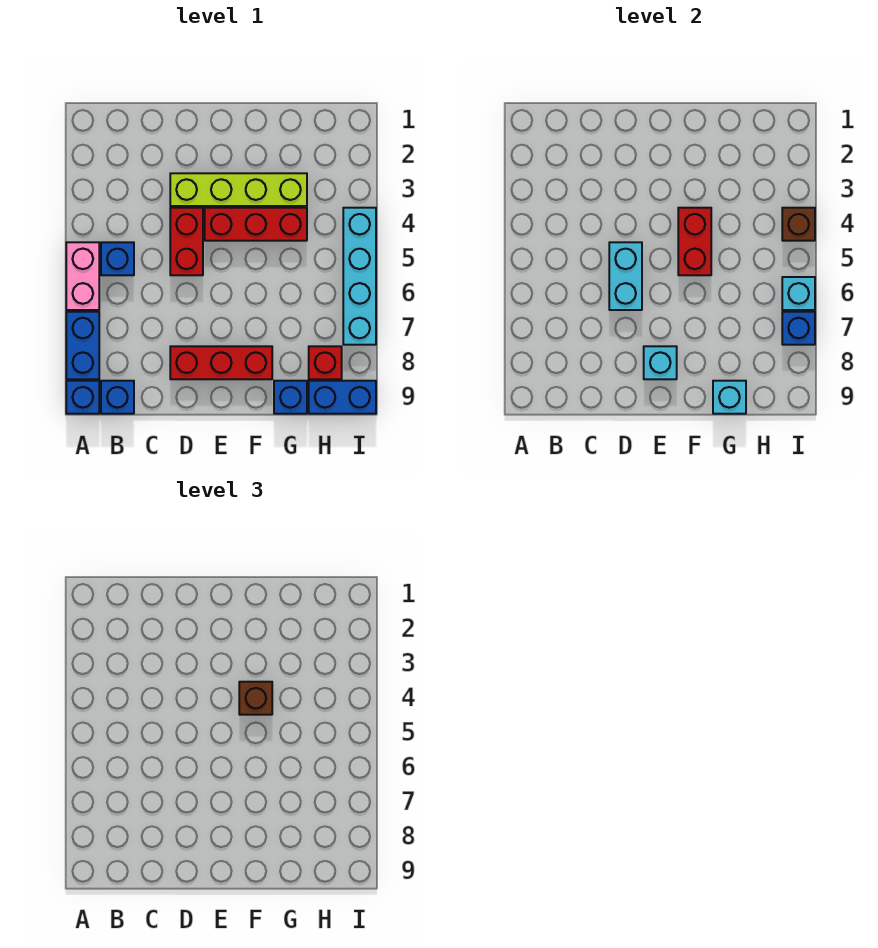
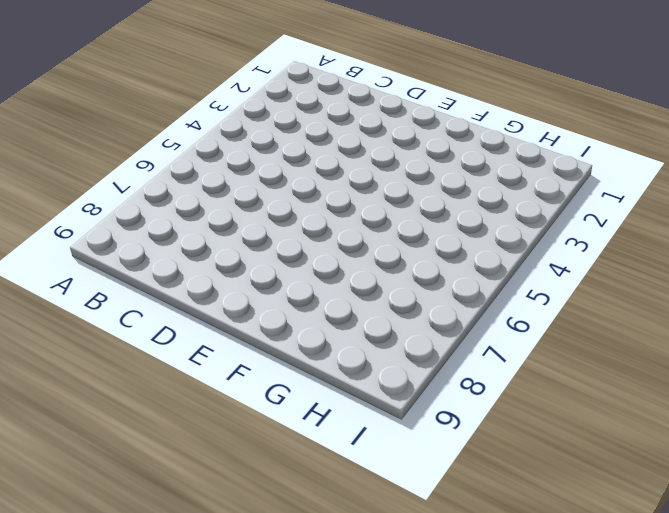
none -> pink 1x2 brick [66,242,99,310]
none -> blue 1x2 brick [66,312,99,379]
none -> blue 1x1 brick [66,381,99,414]

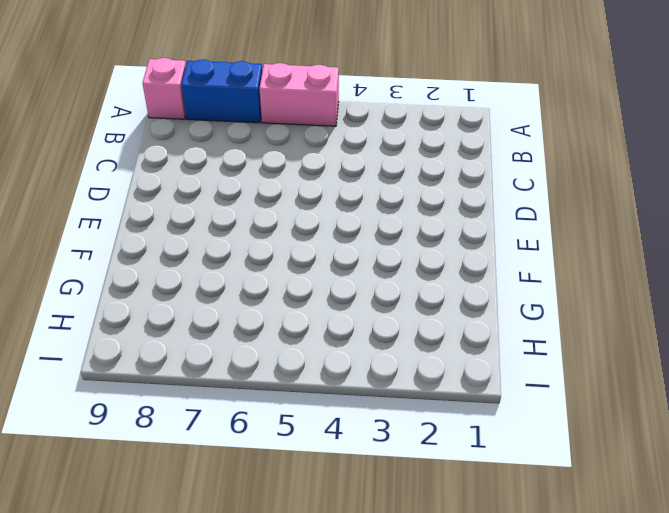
pink 1x1 brick [142,58,186,119] -> blue 1x1 brick [66,381,99,414]
none -> blue 1x1 brick [101,242,134,275]
none -> blue 1x1 brick [101,381,134,414]
none -> lime 1x4 brick [170,173,307,206]

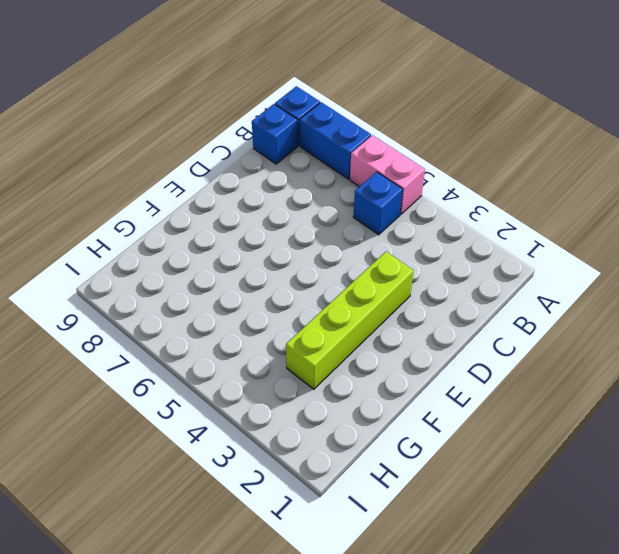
none -> red 1x2 brick [170,208,203,275]
none -> red 1x3 brick [170,346,272,379]
none -> red 1x3 brick [205,208,307,241]

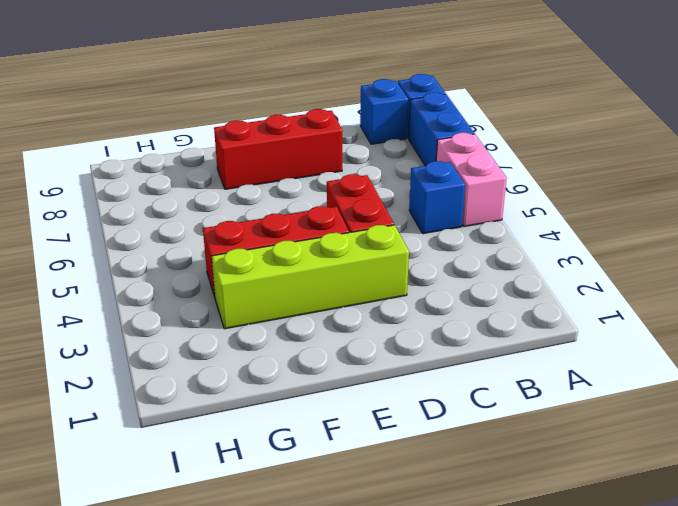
none -> blue 1x1 brick [274,381,307,414]
none -> red 1x1 brick [309,346,342,379]
none -> blue 1x2 brick [309,381,376,414]

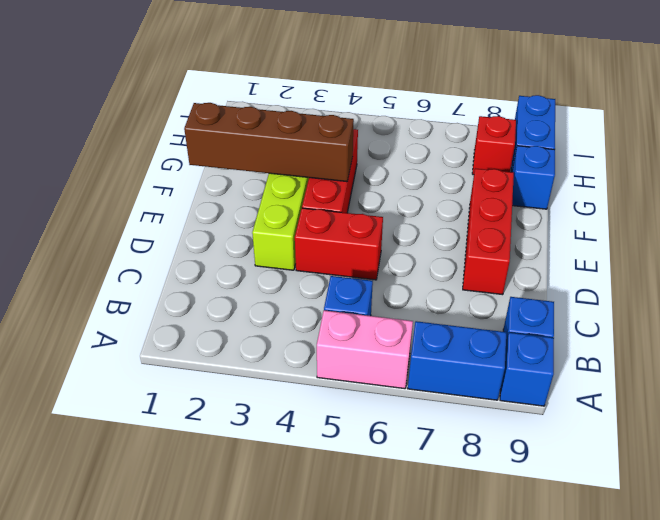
brown 1x4 brick [184,103,354,182] -> red 1x2 brick [678,208,711,275]
none -> cyan 1x4 brick [343,208,376,345]
none -> cyan 1x2 brick [609,242,642,310]
none -> cyan 1x1 brick [644,346,677,379]

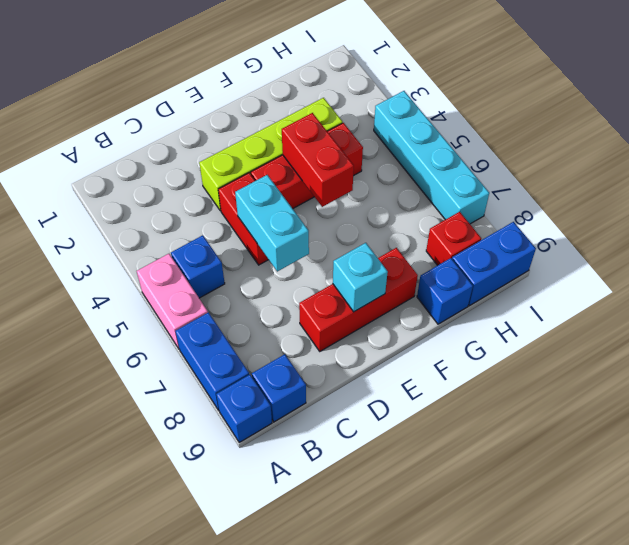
none -> cyan 1x1 brick [713,381,746,414]
none -> brown 1x1 brick [782,208,815,241]
none -> cyan 1x1 brick [782,277,815,310]

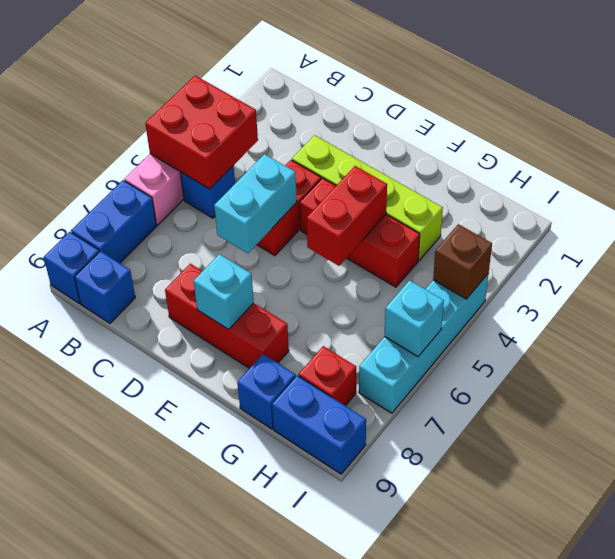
red 2x2 brick [145,76,258,189] -> none
none -> cyan 1x1 brick [713,381,746,414]
none -> blue 1x1 brick [782,312,815,345]
none -> brown 1x1 brick [239,682,272,715]

